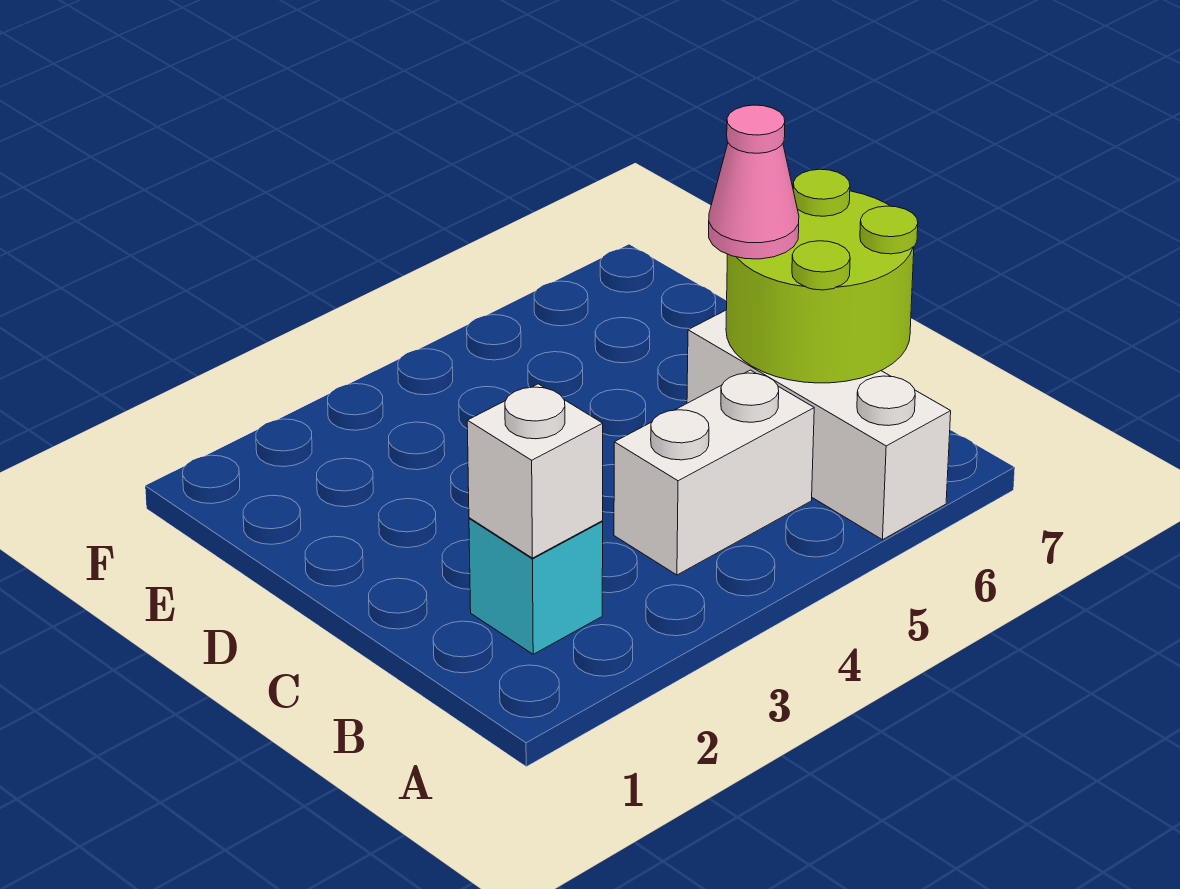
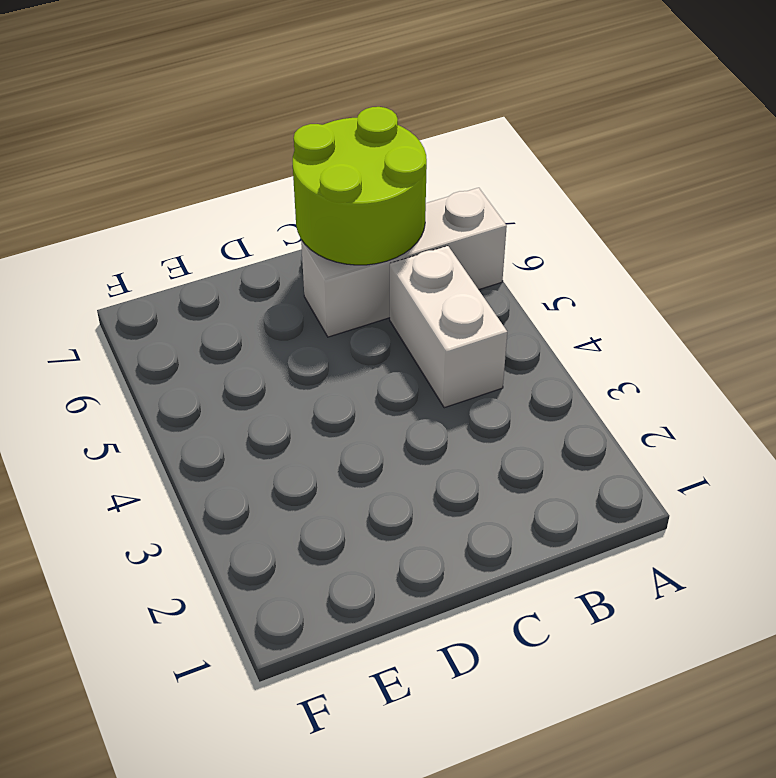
none -> cyan 1x1 brick [469,518,603,654]
none -> white 1x1 brick [467,384,603,558]

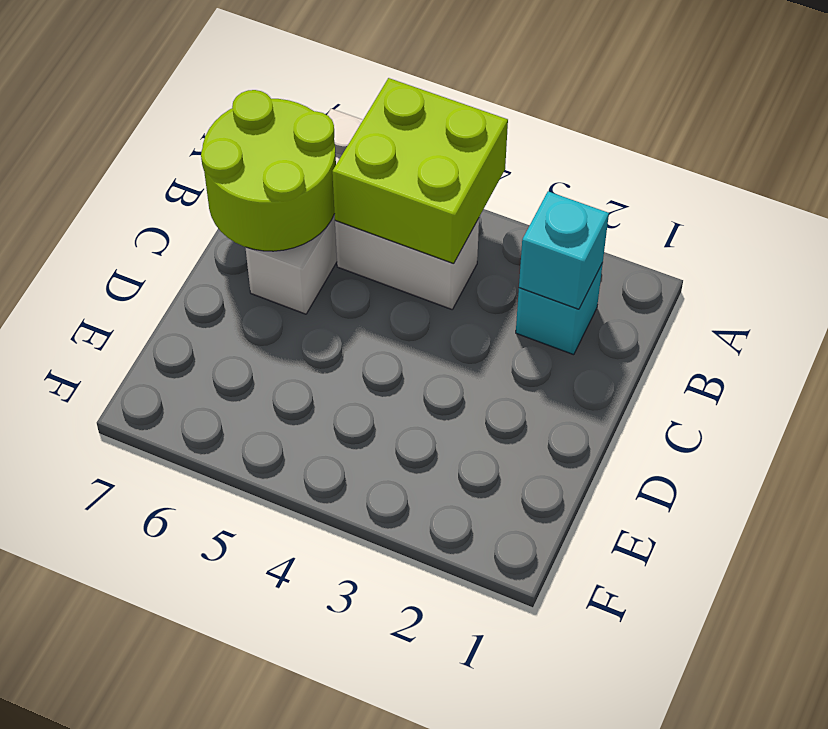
lime 2x2 brick [332,78,508,264] -> none
cyan 1x1 brick [519,191,609,309] -> white 1x1 brick [467,384,603,558]
none -> pink 1x1 cone [709,105,799,259]

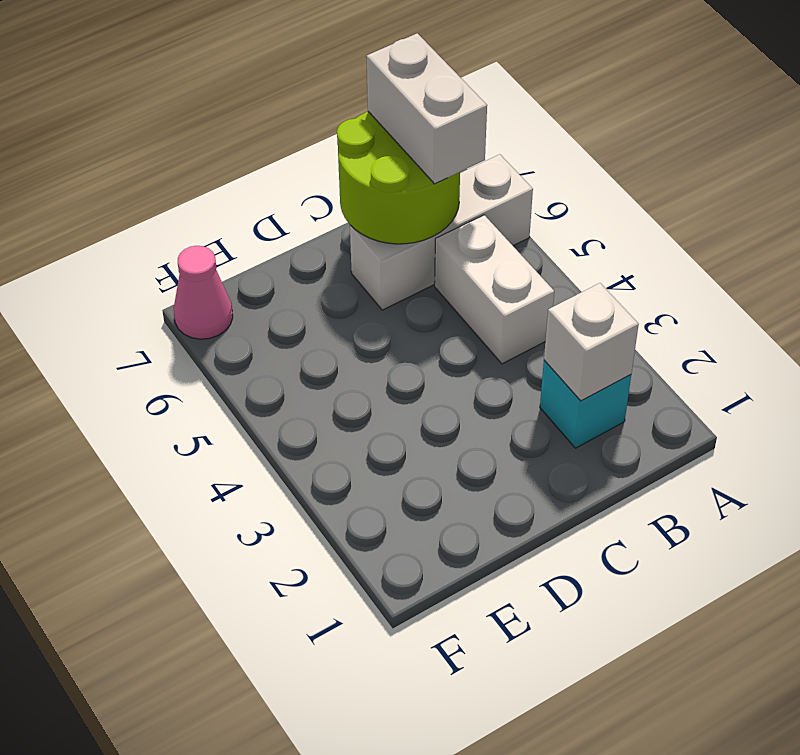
white 1x2 brick [366,33,487,184] -> none
pink 1x1 cone [174,246,233,339] -> pink 1x1 cone moved to [709,105,799,259]

